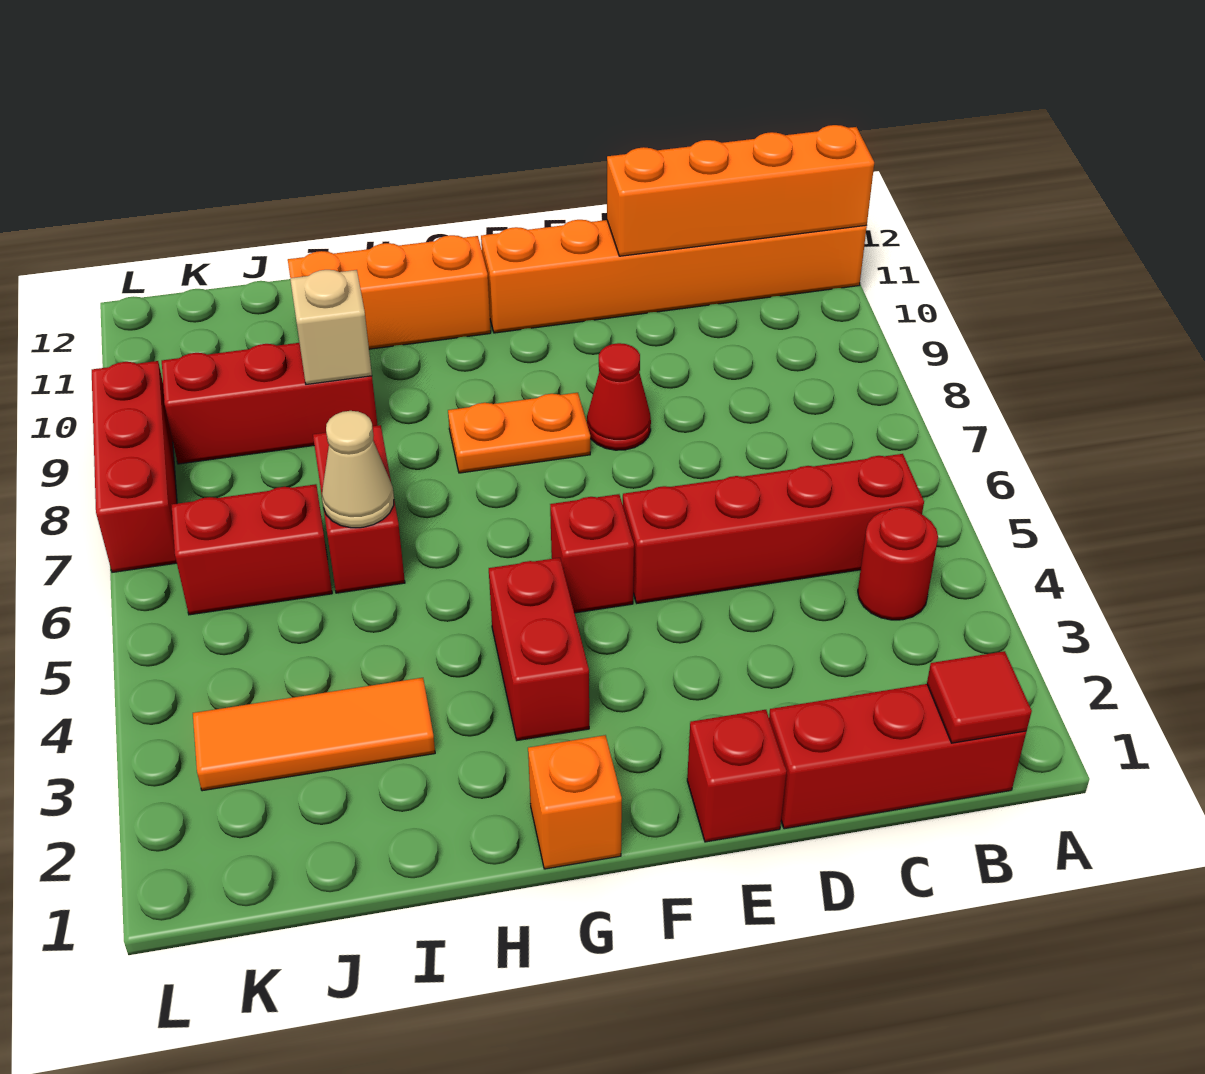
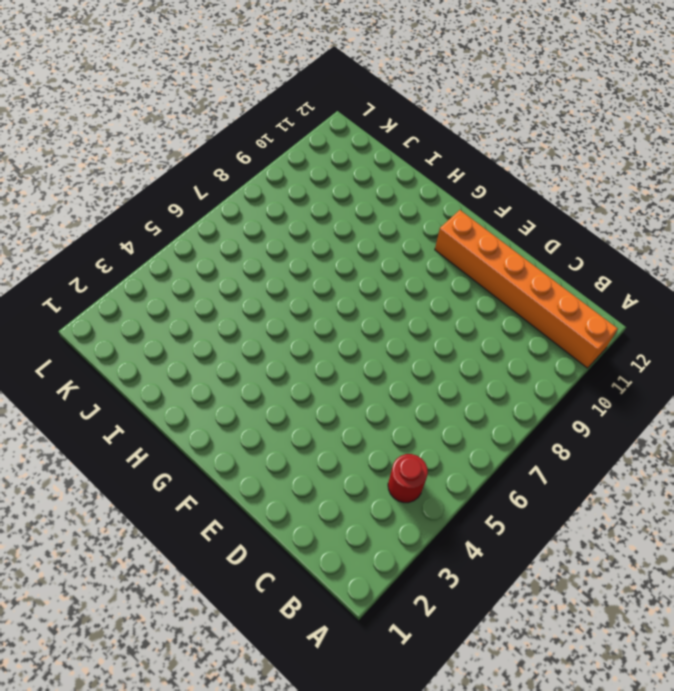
none -> red 1x3 brick [769,684,1026,829]
none -> red 1x4 brick [623,454,924,603]
none -> red 1x1 brick [687,710,787,842]

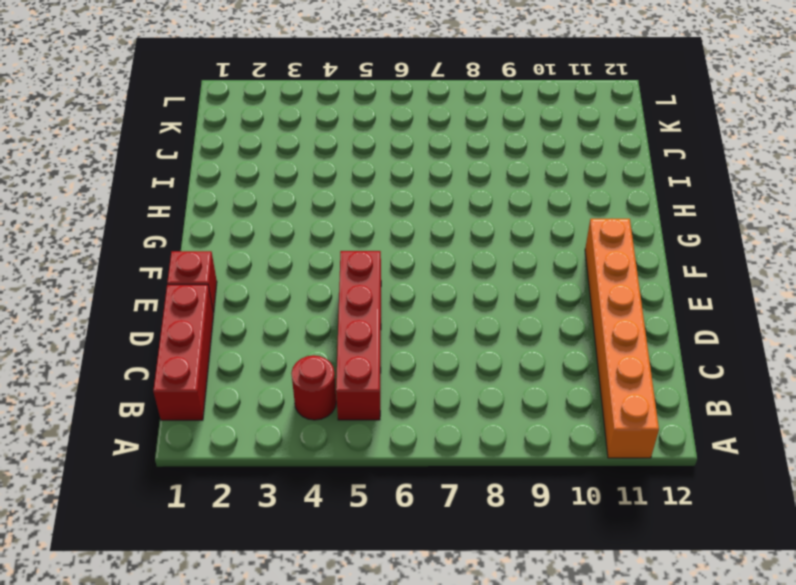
none -> red 1x1 cone [587,343,651,450]
none -> red 1x1 brick [550,494,634,613]
none -> orange 1x2 plate [448,393,590,473]

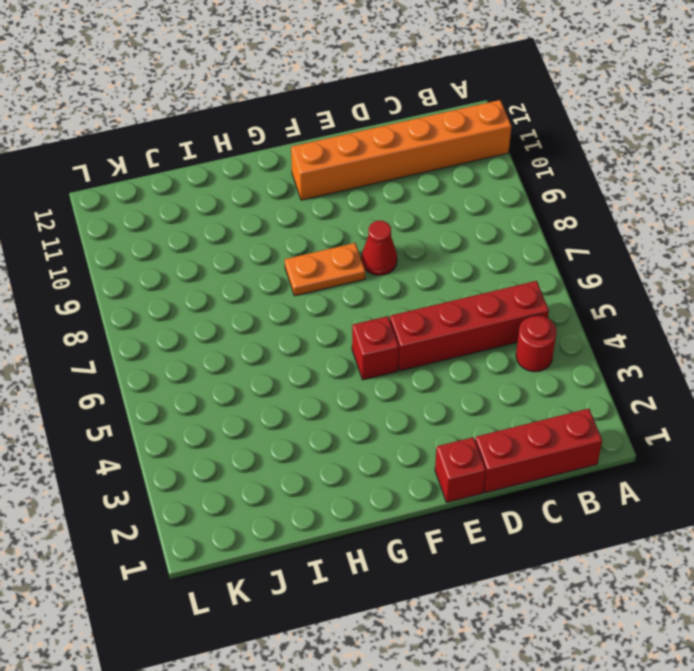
none -> orange 1x1 brick [528,735,622,869]
none -> red 1x2 brick [489,558,589,740]
none -> orange 1x3 brick [288,235,491,349]

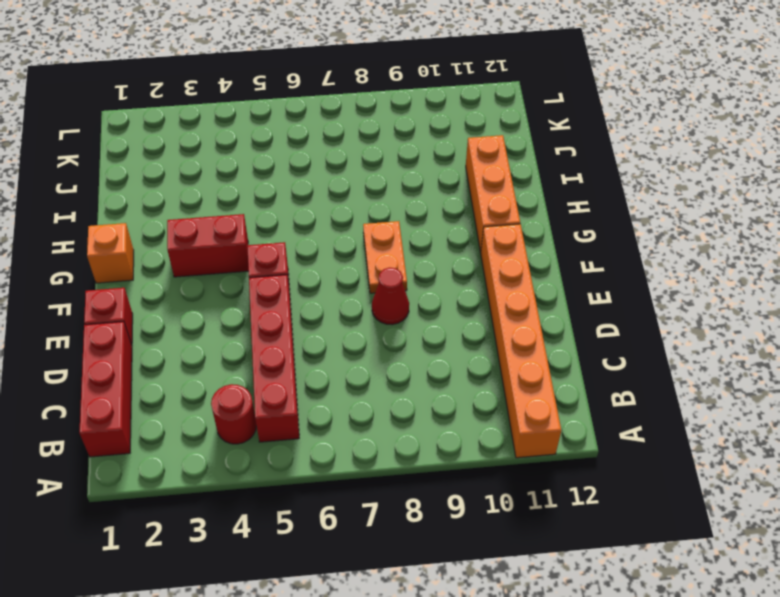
none -> orange 1x3 tile [193,678,435,791]
none -> red 1x2 brick [313,425,405,593]
none -> red 1x3 brick [162,343,378,464]

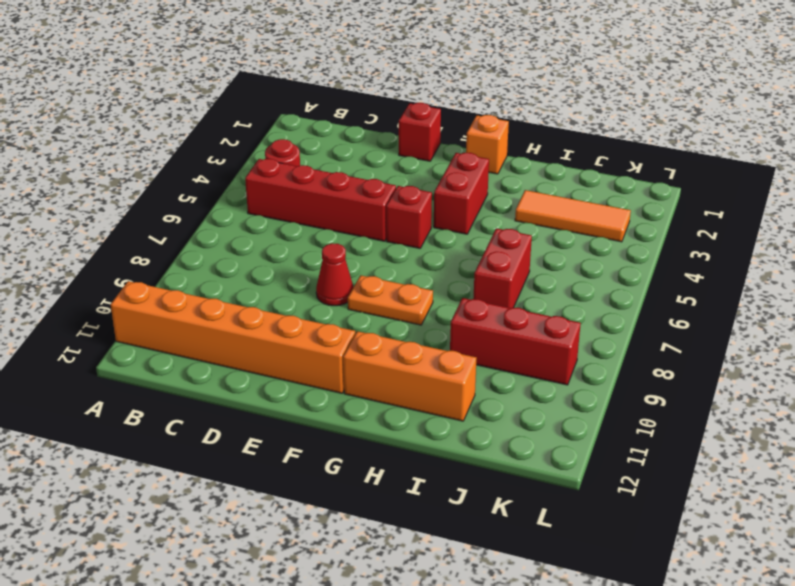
none -> red 1x3 brick [769,684,1026,829]
none -> red 1x2 brick [172,484,332,615]
none -> red 1x3 brick [92,361,177,572]

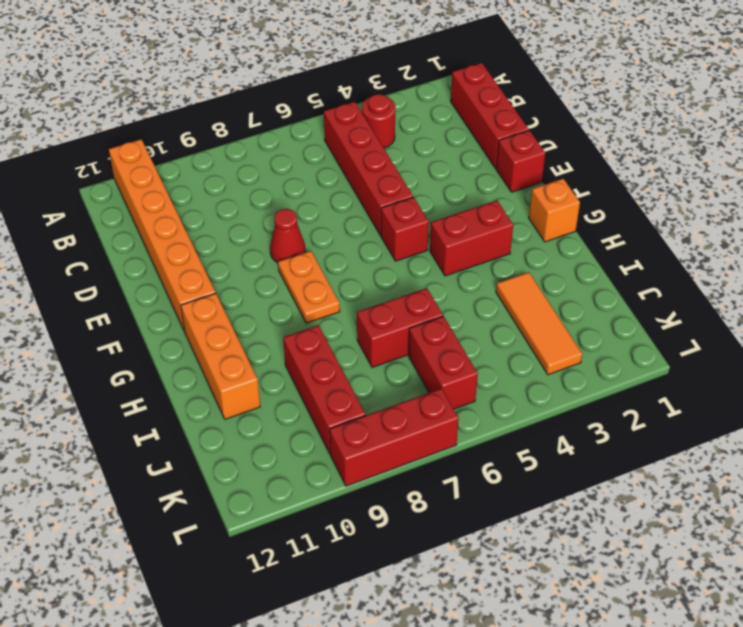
none -> orange 1x4 brick [607,125,874,256]
none -> red 1x1 tile [927,651,1032,743]
none -> tan 1x1 cone [322,411,394,528]

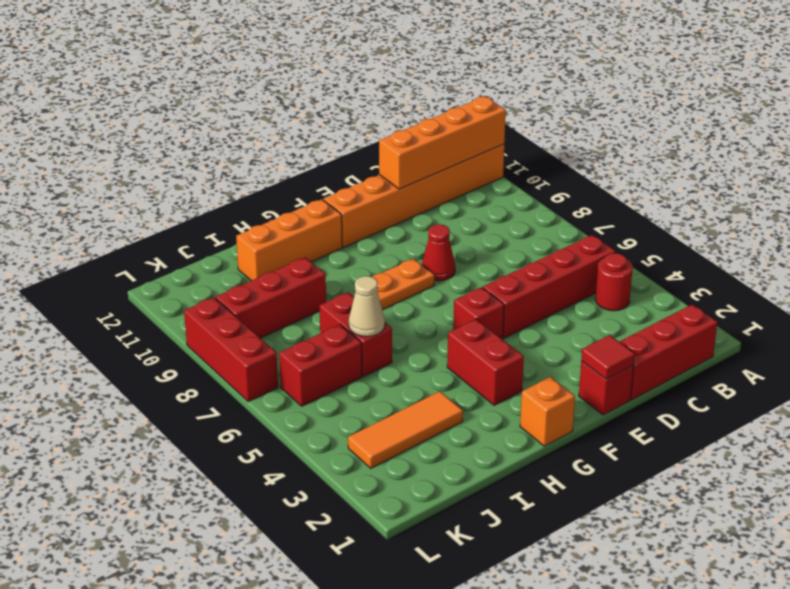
red 1x1 tile [581,335,635,379] -> red 1x1 tile moved to [927,651,1032,743]
none -> tan 1x1 brick [290,270,372,384]

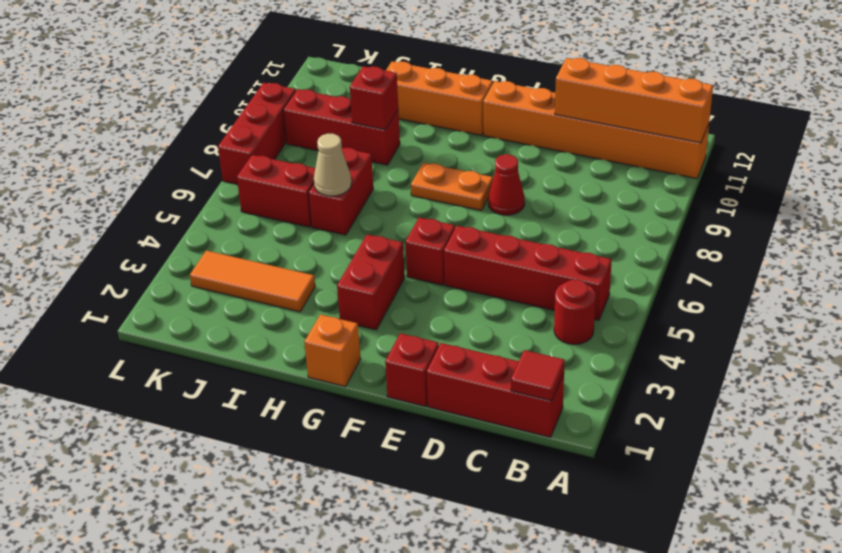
red 1x1 brick [350,66,398,130] -> tan 1x1 brick [290,270,372,384]

